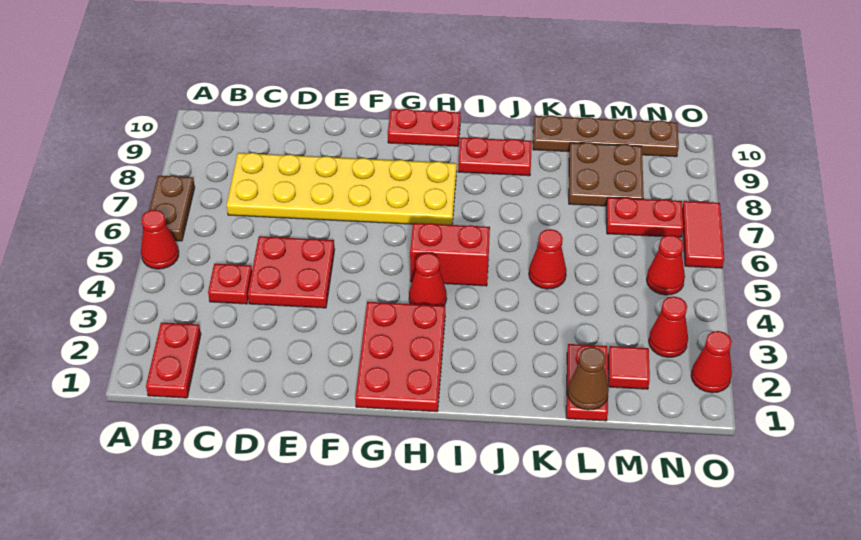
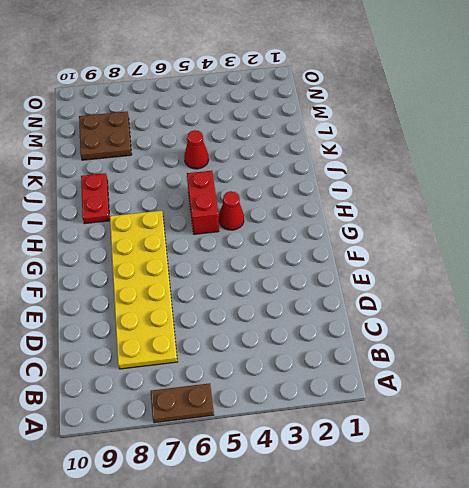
none -> red 1x1 cone [141,210,179,269]
none -> red 1x2 plate [146,322,201,398]
none -> red 1x1 plate [208,264,252,304]

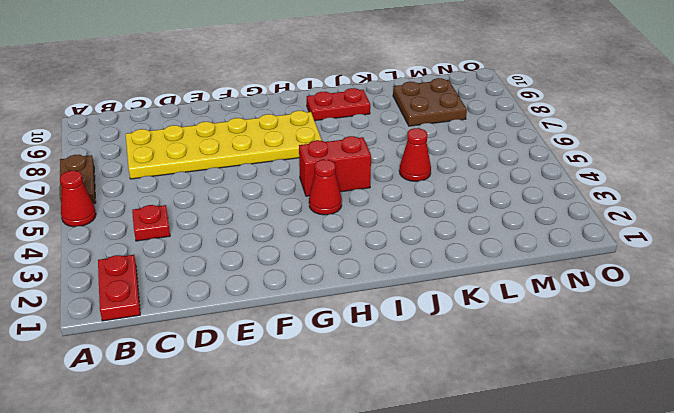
none -> red 2x2 plate [248,236,335,308]
none -> red 2x3 plate [355,302,445,412]
none -> red 1x2 plate [388,109,461,146]

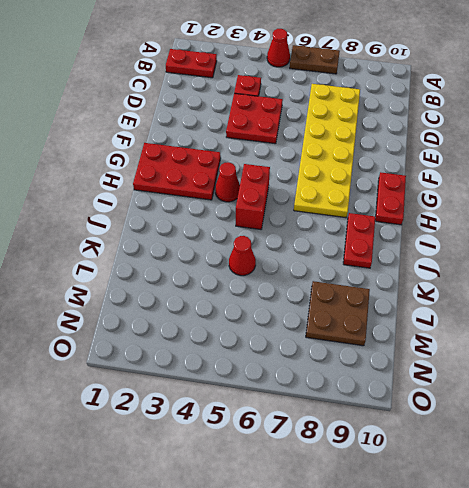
none -> brown 1x4 plate [533,115,679,157]
none -> red 1x2 plate [566,344,608,421]
none -> red 1x1 tile [608,346,650,389]

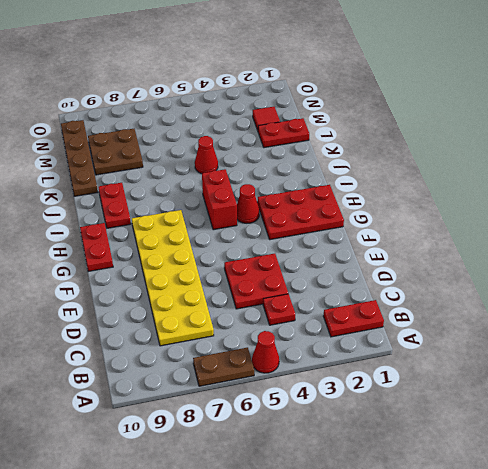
none -> red 1x2 plate [606,197,683,237]
none -> red 1x1 cone [649,296,688,357]
none -> red 1x1 cone [646,235,685,295]

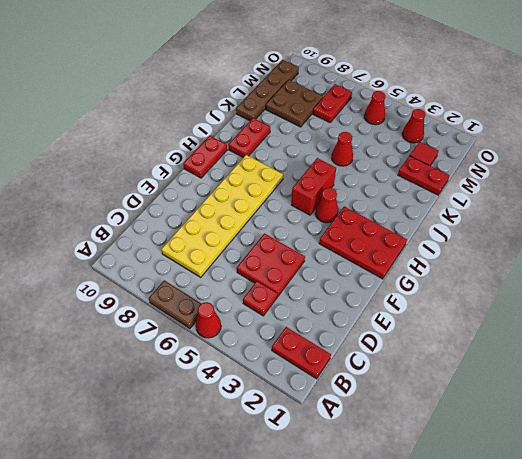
none -> red 1x1 cone [691,331,732,393]
none -> red 1x2 tile [682,201,724,268]
none -> brown 1x1 cone [568,347,609,410]

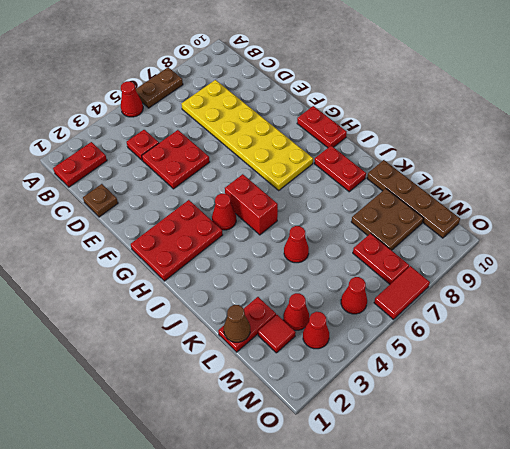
brown 1x1 plate [83,184,118,217] -> none
red 1x1 cone [283,293,309,330] -> red 1x1 cone moved to [691,331,732,393]

